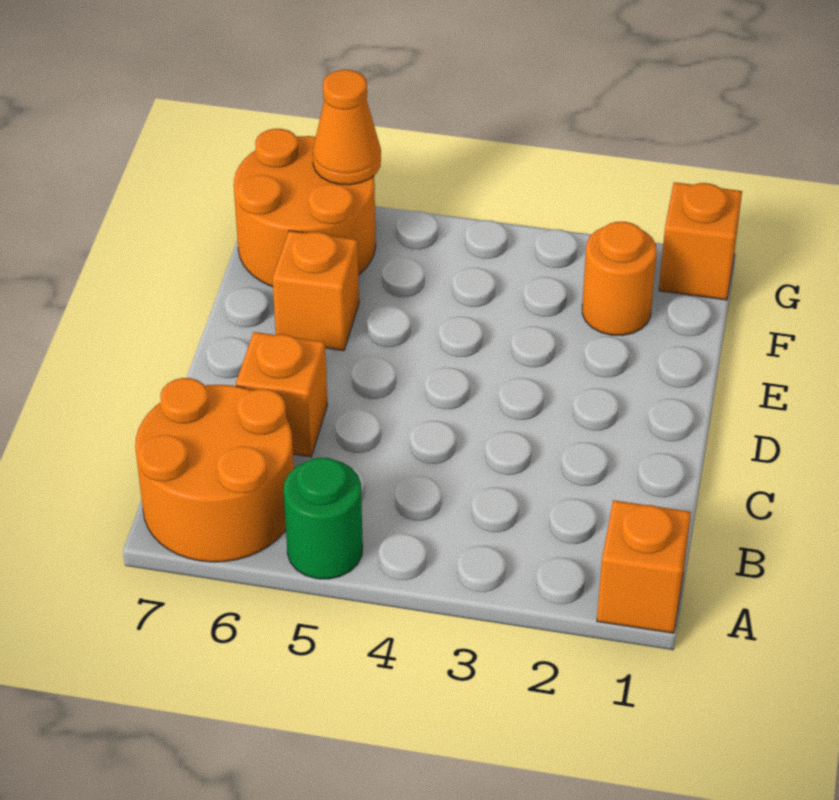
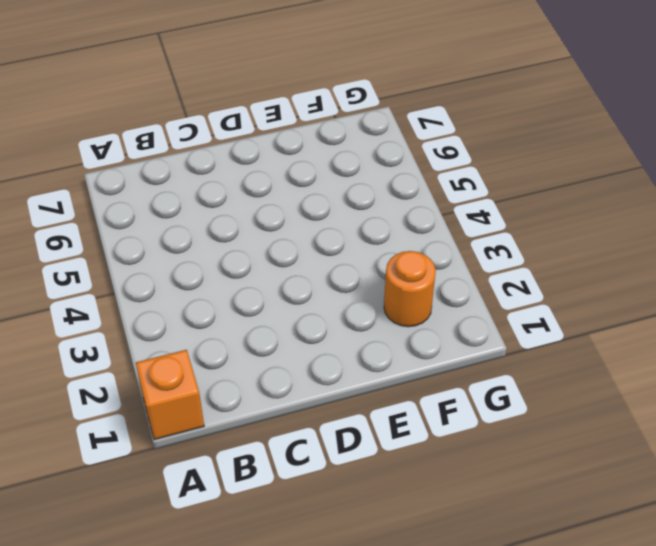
none -> green 1x1 round brick [284,458,363,579]
none -> orange 2x2 round brick [135,378,294,562]

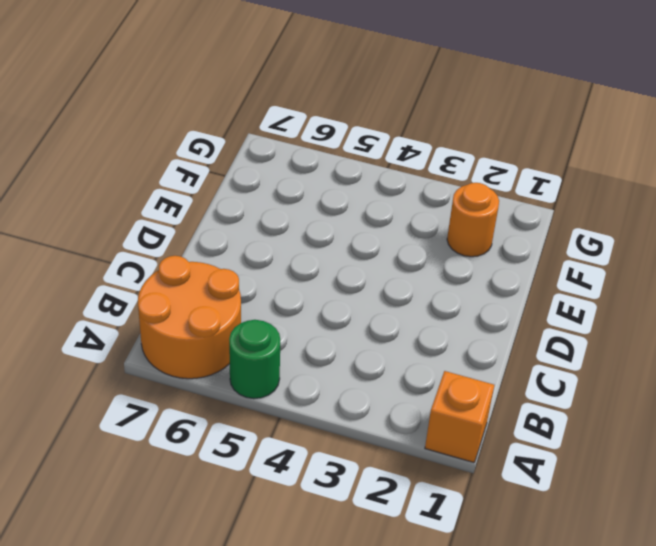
none -> orange 1x1 brick [236,332,327,457]
none -> orange 1x1 brick [273,231,359,351]

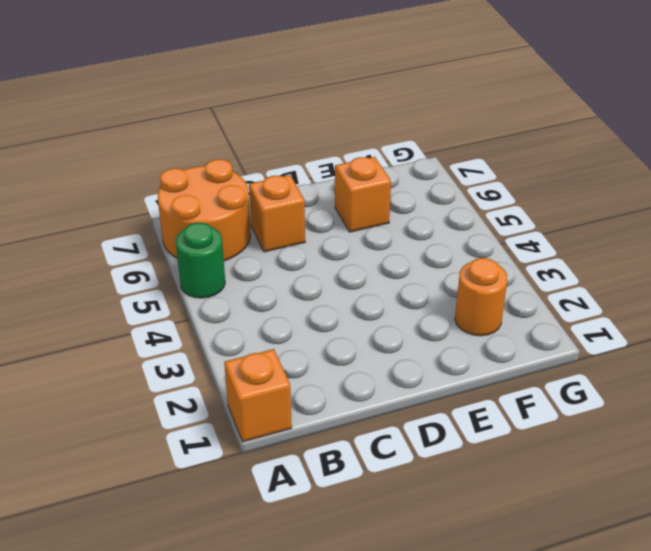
none -> orange 2x2 round brick [234,129,376,287]
none -> orange 1x1 brick [659,182,742,300]

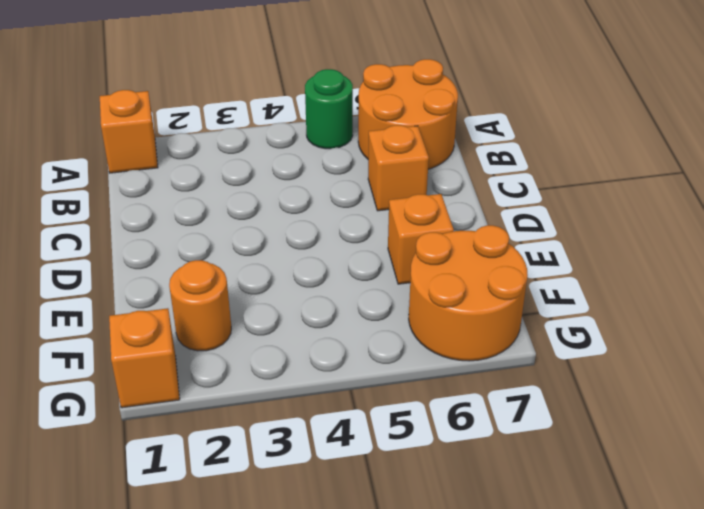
none -> orange 1x1 cone [313,70,381,185]

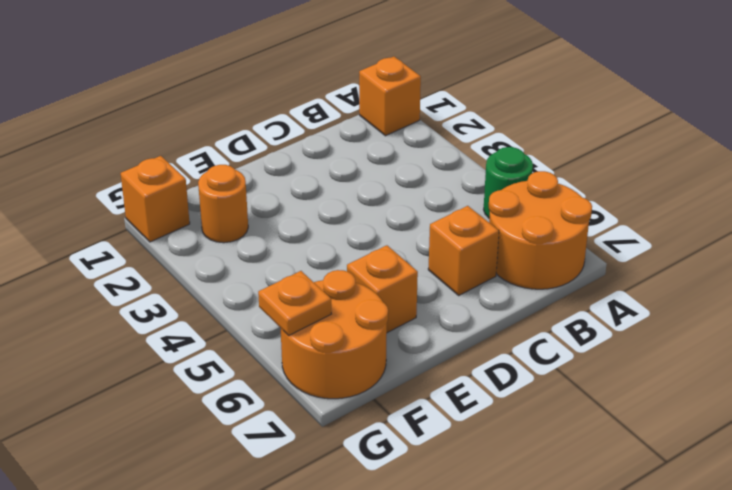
orange 1x1 plate [258,271,331,336] -> orange 1x1 cone [313,70,381,185]

